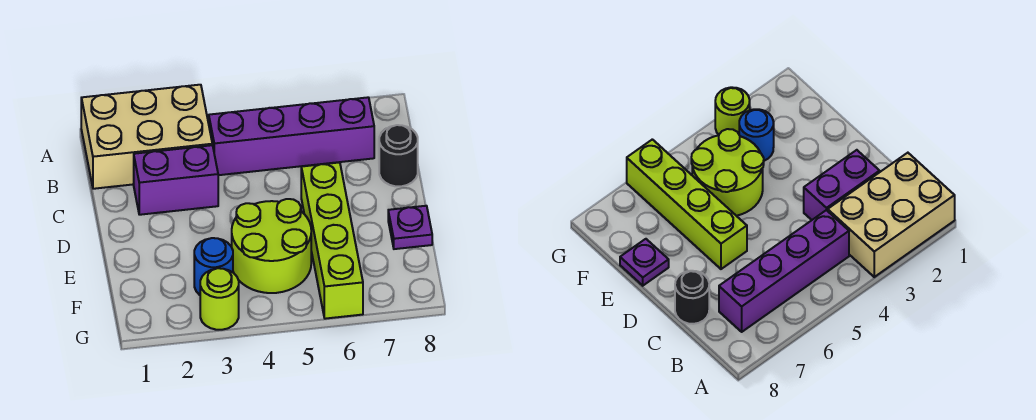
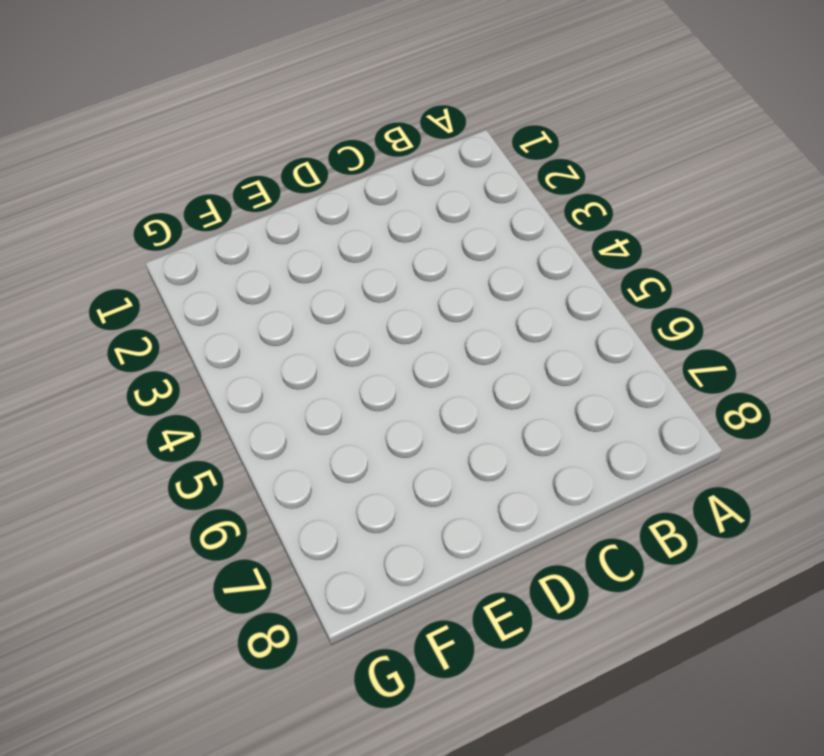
none -> tan 2x3 brick [81,85,212,189]
none -> purple 1x4 brick [209,97,374,175]

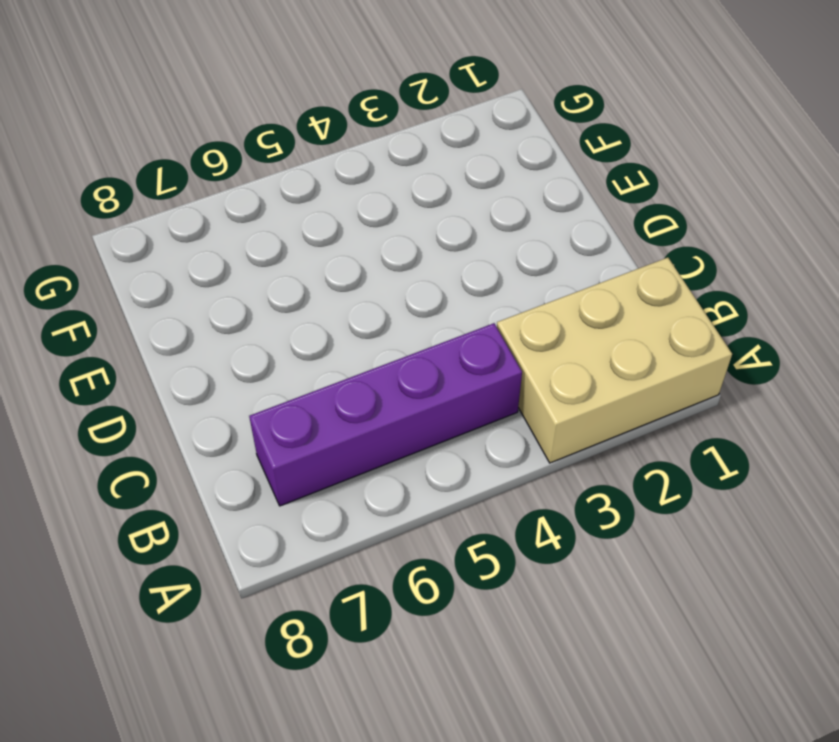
none -> purple 1x2 brick [134,145,218,215]
none -> black 1x1 round brick [379,125,418,186]

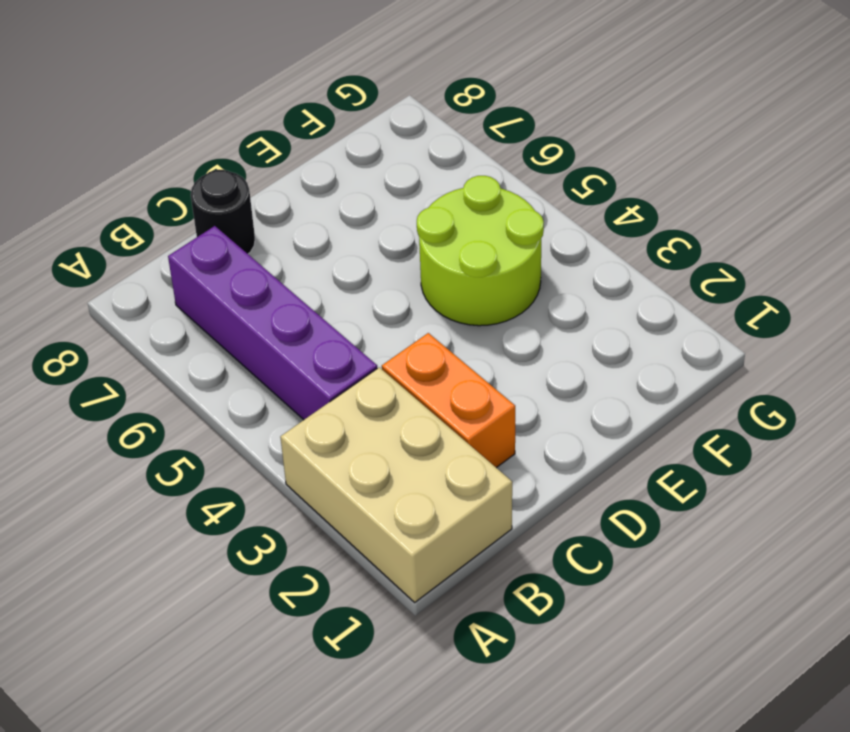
orange 1x2 brick [382,333,515,468] -> purple 1x2 brick [134,145,218,215]
none -> lime 1x4 brick [301,162,363,319]
none -> purple 1x1 plate [388,206,432,249]

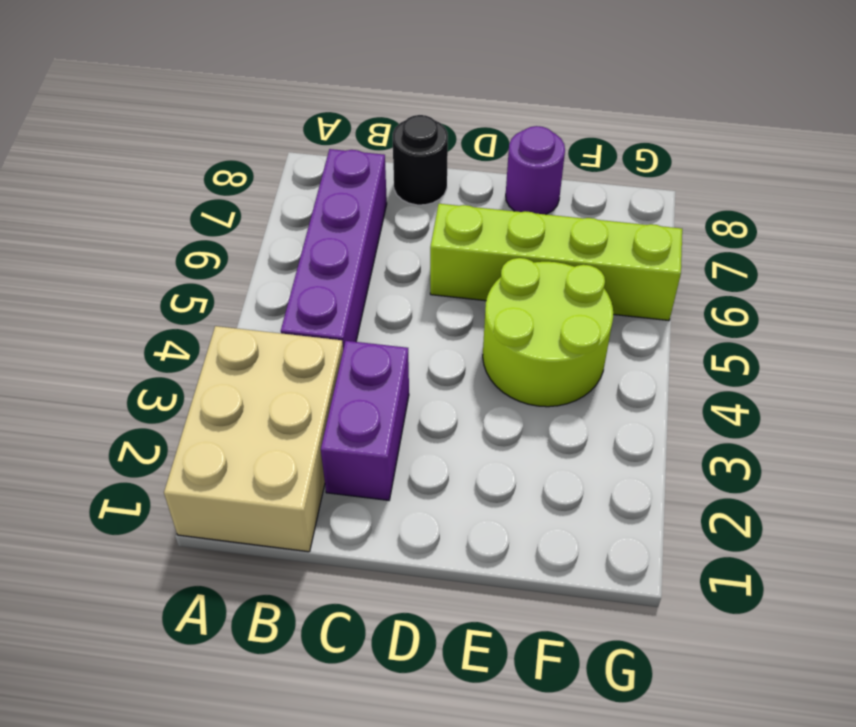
purple 1x1 round brick [506,126,565,215] -> purple 1x1 plate [388,206,432,249]
none -> blue 1x1 round brick [194,238,233,295]
none -> lime 1x1 round brick [200,268,239,330]

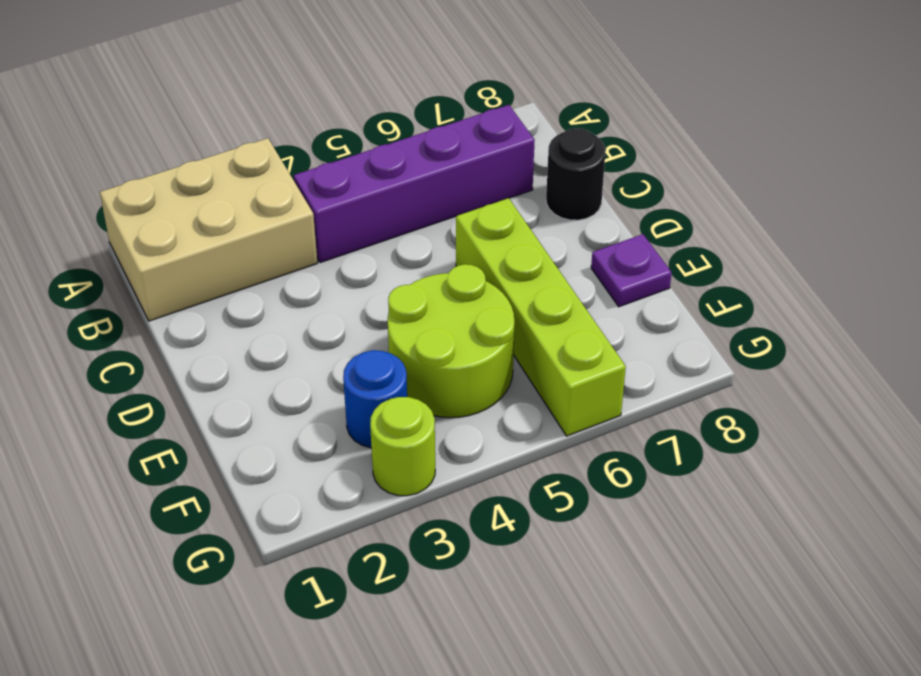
none -> purple 1x2 brick [134,145,218,215]

